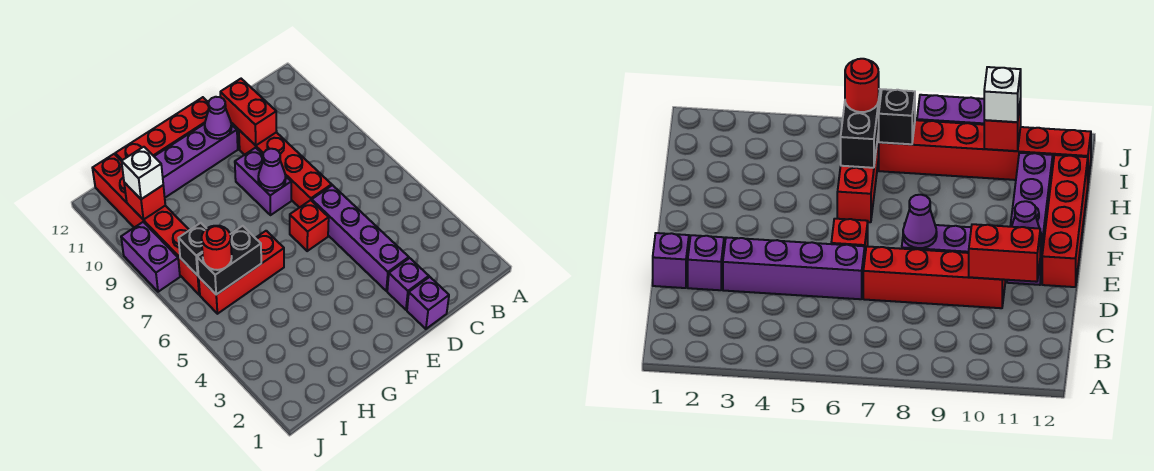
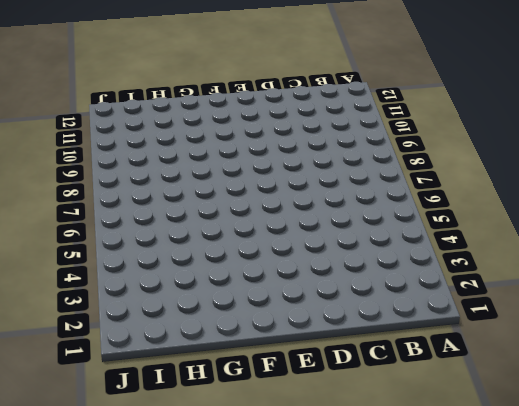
none -> purple 1x1 brick [407,277,449,329]
none -> purple 1x1 brick [387,258,429,310]
none -> purple 1x4 brick [312,185,409,291]

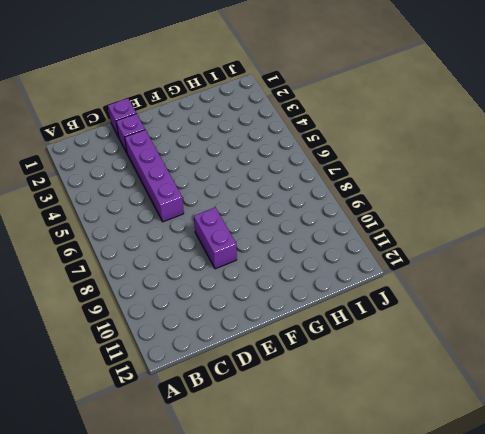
none -> red 1x4 brick [239,130,332,208]
none -> red 1x1 brick [290,200,329,251]
none -> purple 1x4 brick [154,124,238,198]

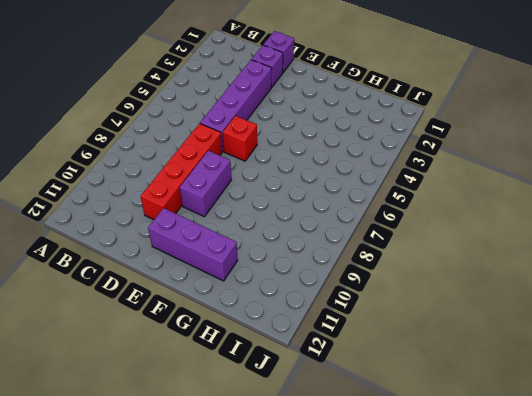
purple 1x3 brick [148,208,238,281] -> purple 1x4 brick [154,124,238,198]
none -> red 1x4 brick [115,97,209,161]
none -> red 1x3 brick [199,231,284,314]
none -> red 1x6 brick [93,154,200,295]

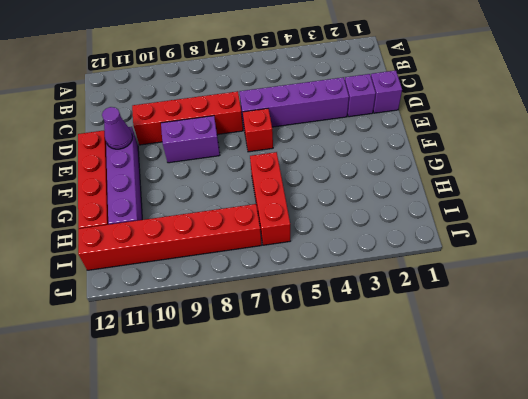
none -> purple 1x2 brick [121,222,180,292]
none -> red 1x2 brick [220,79,277,145]
none -> purple 1x1 cone [258,149,286,191]

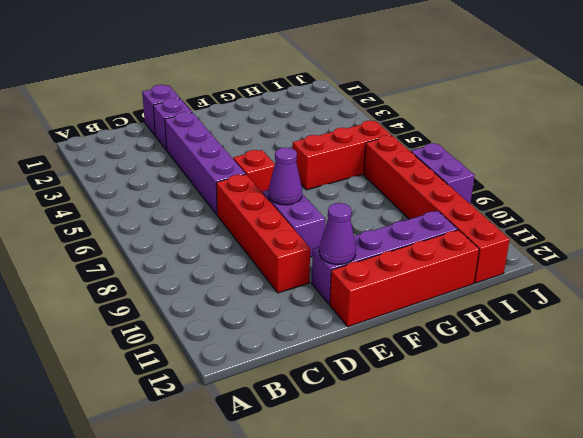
none -> red 1x2 brick [220,79,277,145]
none -> black 1x2 brick [197,226,261,295]
none -> black 1x1 brick [179,223,207,275]

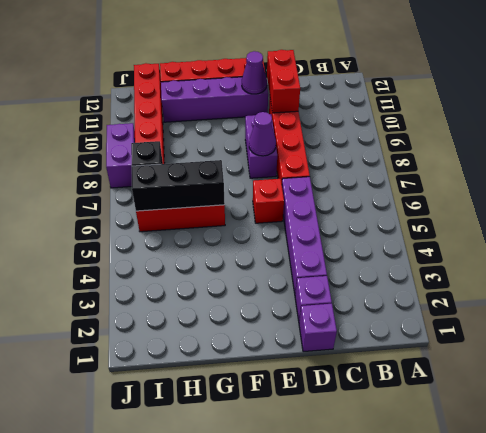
black 1x3 brick [132,160,225,211] -> black 1x2 brick [197,226,261,295]
none -> red 1x1 brick [124,183,165,220]
none -> red 1x1 round brick [201,226,232,270]
none -> white 1x1 brick [121,147,163,199]

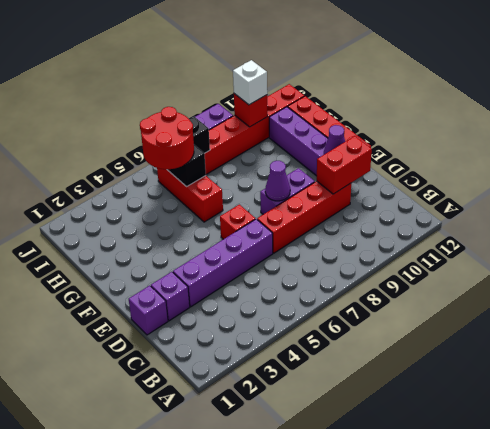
red 2x2 round brick [140,107,194,169] -> red 1x1 round brick [201,226,232,270]

